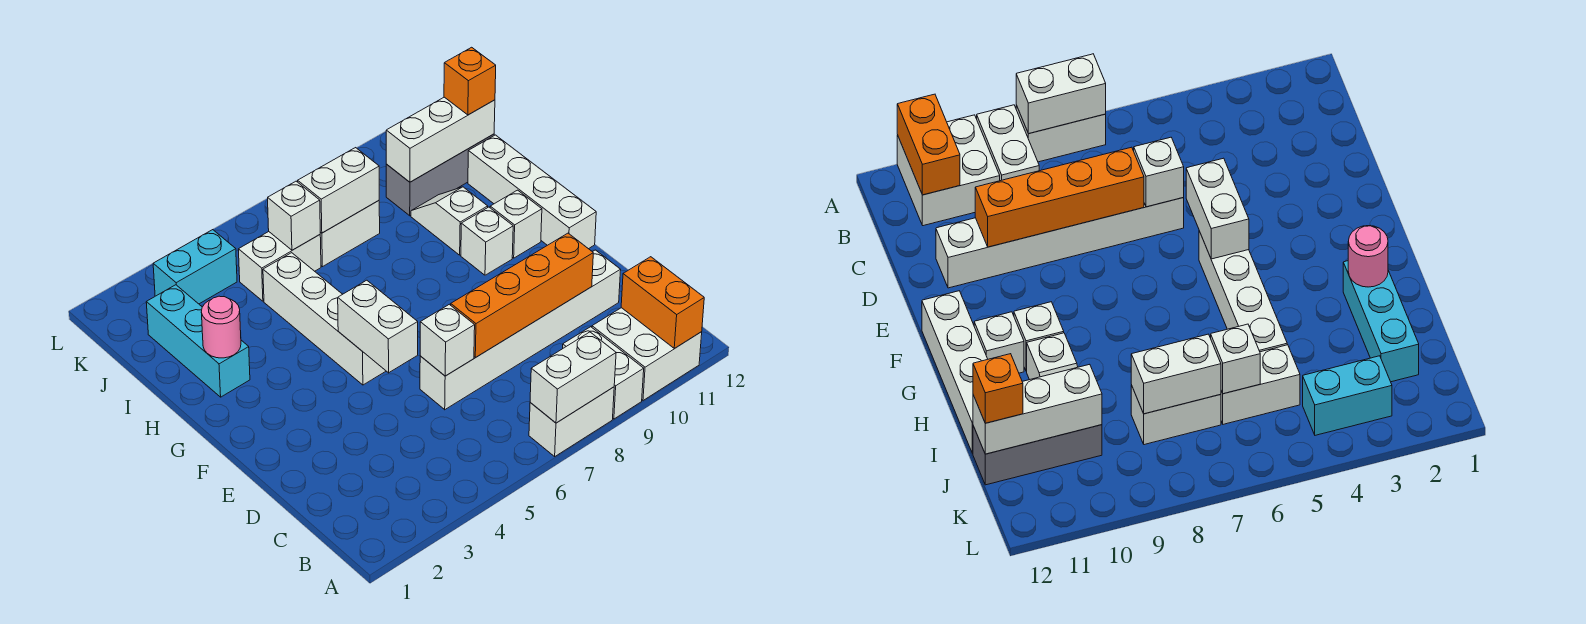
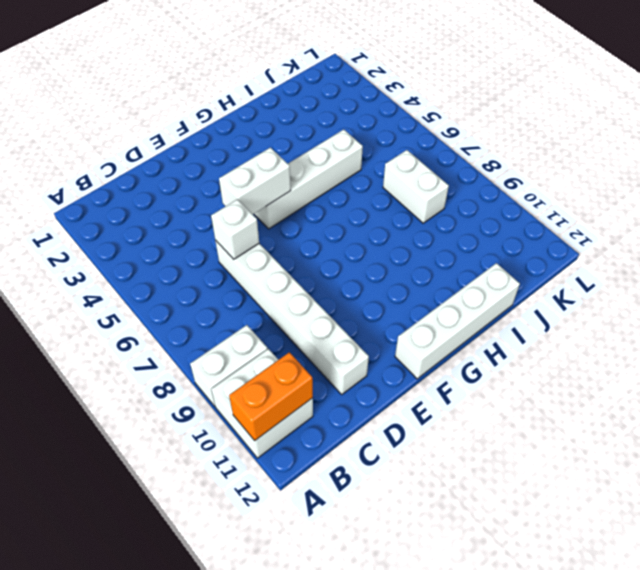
none -> white 1x2 brick [529,387,614,456]
none -> white 1x1 brick [461,207,513,275]
none -> white 1x1 brick [490,190,542,258]

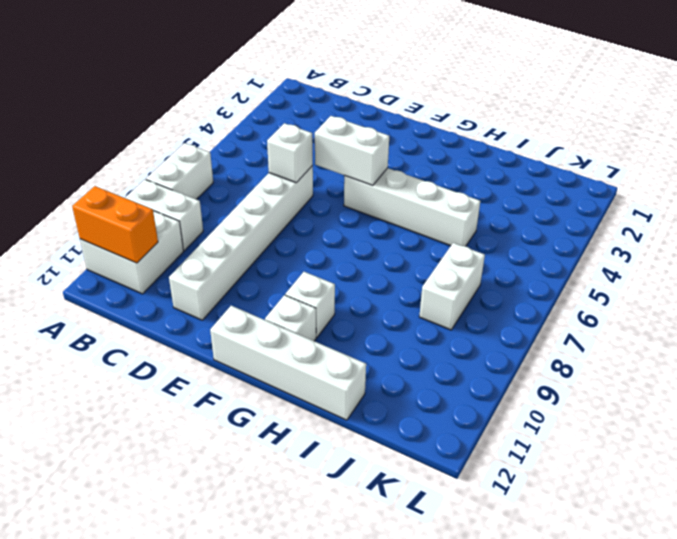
none -> cyan 1x3 brick [146,285,250,397]
none -> white 1x2 slope [411,187,488,255]
none -> white 1x2 brick [238,232,321,301]

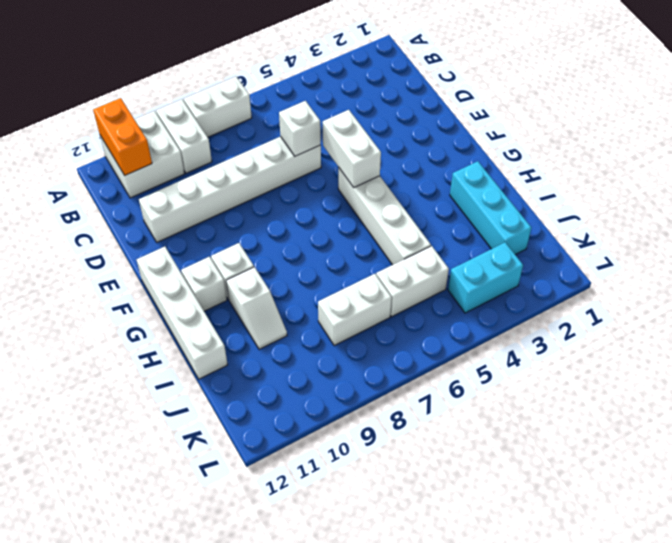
none -> grey 1x3 brick [386,134,494,216]
none -> white 1x2 brick [530,332,616,423]
none -> orange 1x4 brick [451,233,593,358]

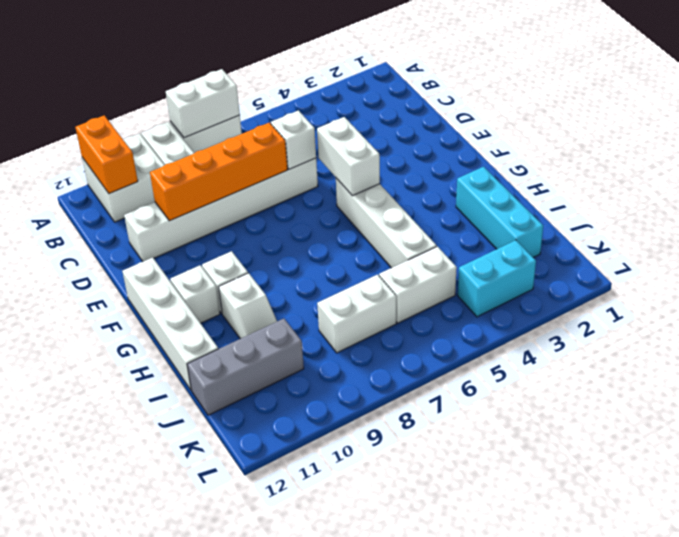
none -> pink 1x1 round brick [201,296,241,358]
none -> white 1x1 brick [268,181,320,250]
none -> white 1x2 brick [298,148,379,233]

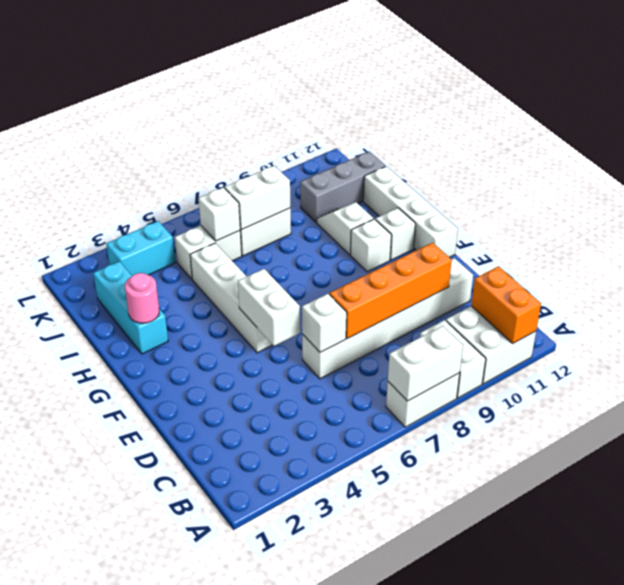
none -> white 1x3 brick [386,97,495,182]
none -> orange 1x1 brick [444,47,496,115]

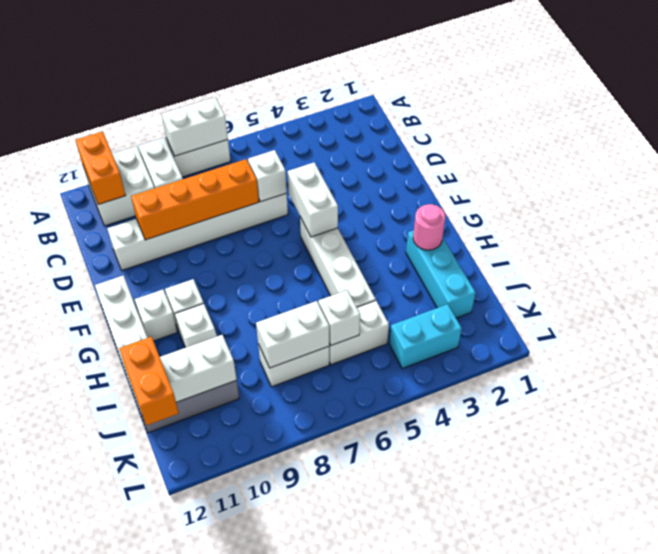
orange 1x2 brick [119,337,179,425] -> orange 1x1 brick [444,47,496,115]

